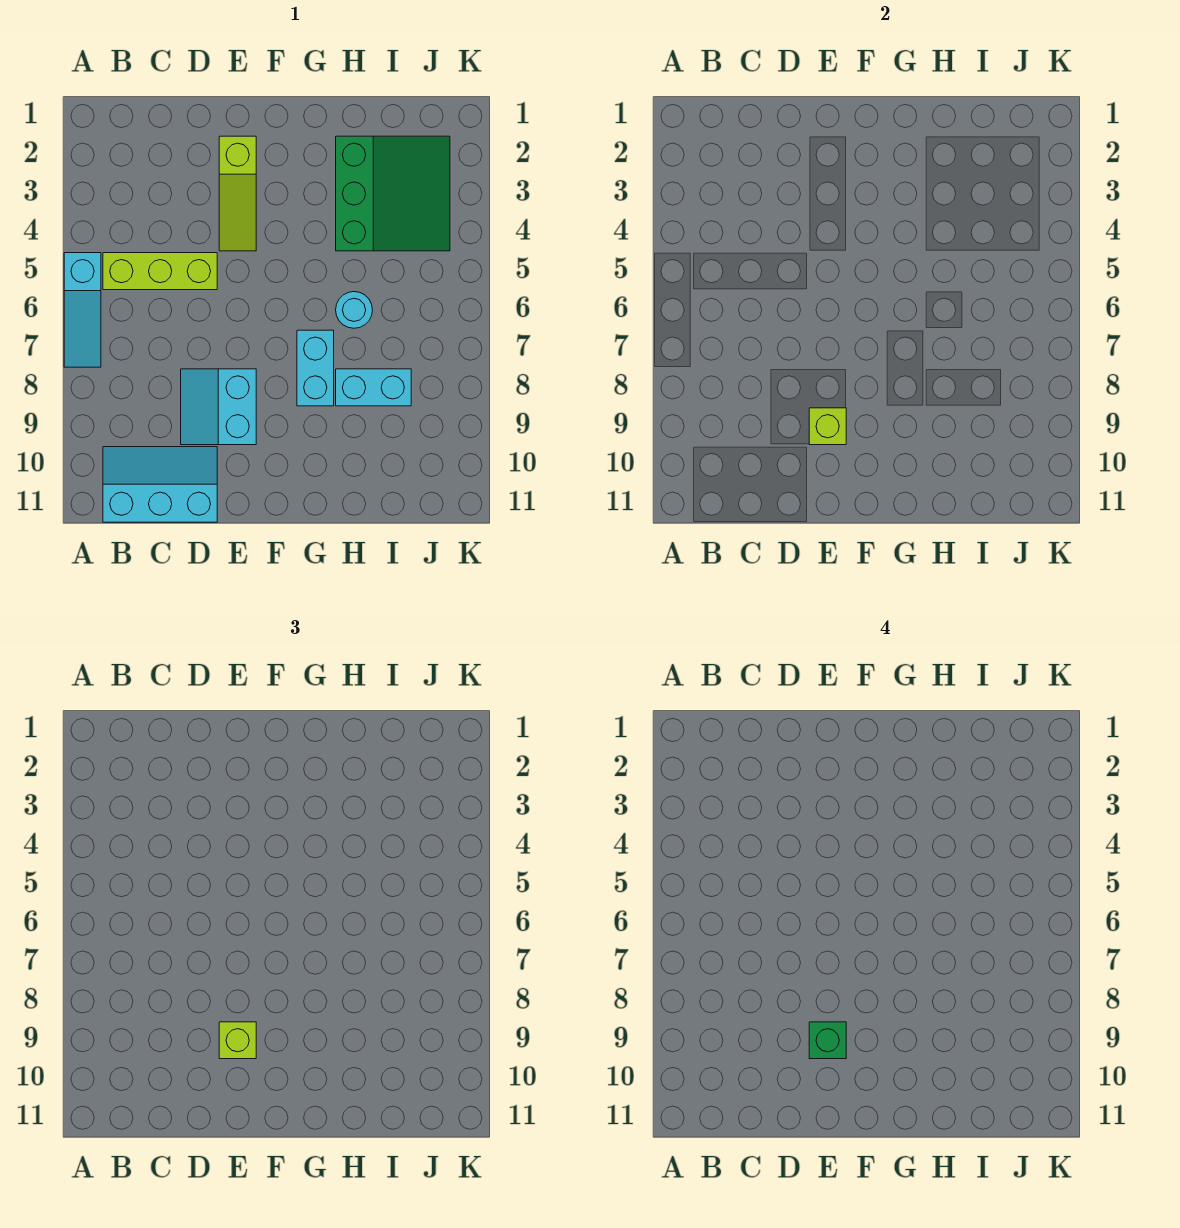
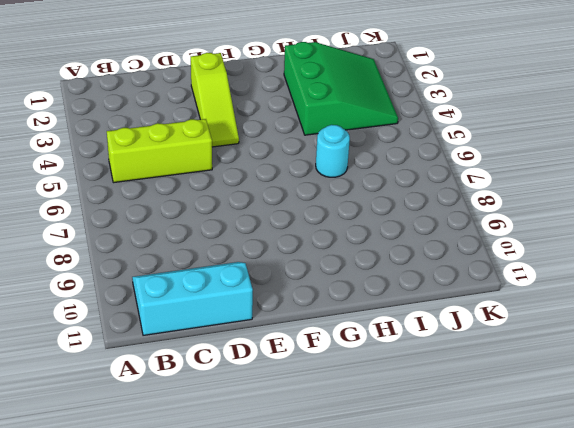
none -> cyan 1x3 slope [64,253,101,367]
none -> cyan 2x2 slope [181,369,256,445]
none -> cyan 1x2 brick [297,330,334,406]

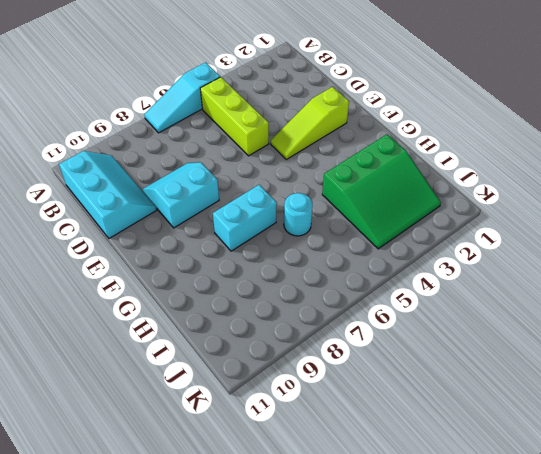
none -> cyan 1x2 brick [336,369,411,406]
none -> lime 1x1 brick [809,408,846,445]
none -> lime 1x1 brick [219,1022,256,1059]

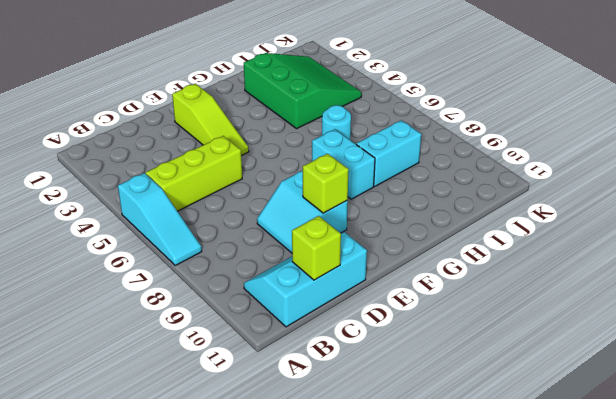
lime 1x1 brick [292,216,341,280] -> lime 1x1 brick moved to [219,1022,256,1059]
none -> green 1x1 brick [809,1022,846,1059]

